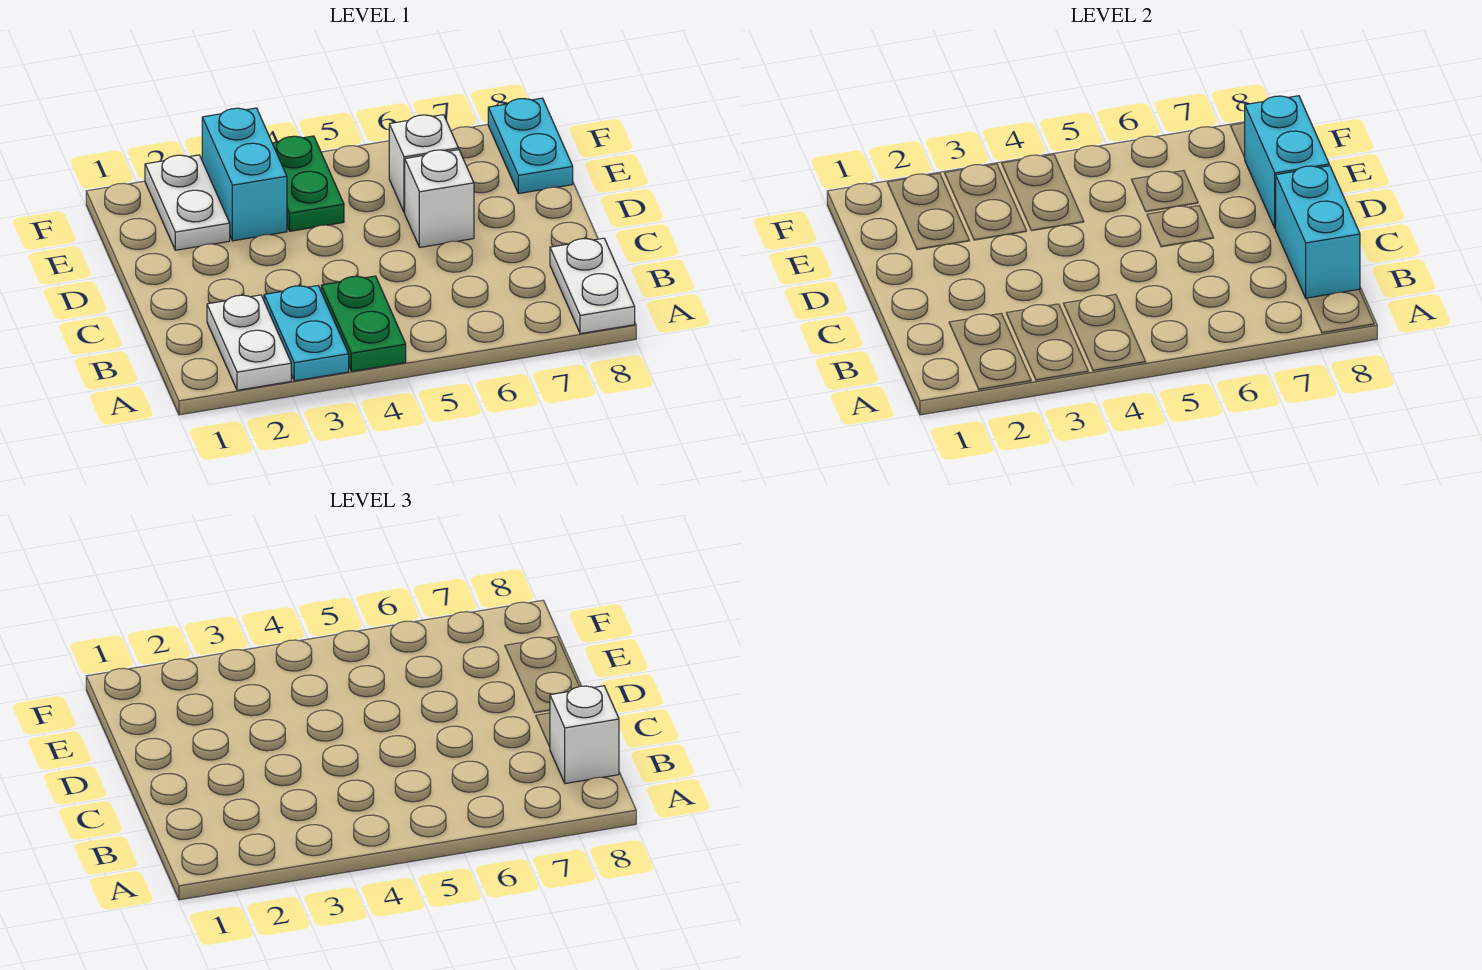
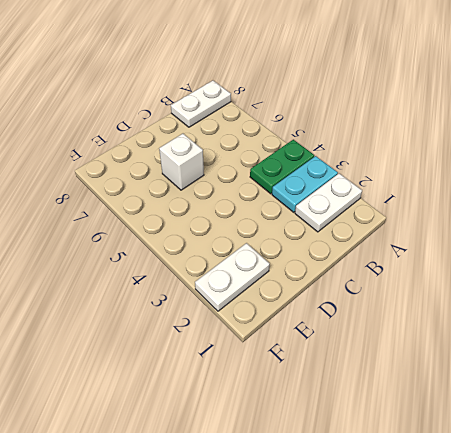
none -> cyan 1x2 brick [202,108,287,241]
none -> green 1x2 plate [272,136,344,231]
none -> white 1x1 brick [389,115,458,212]

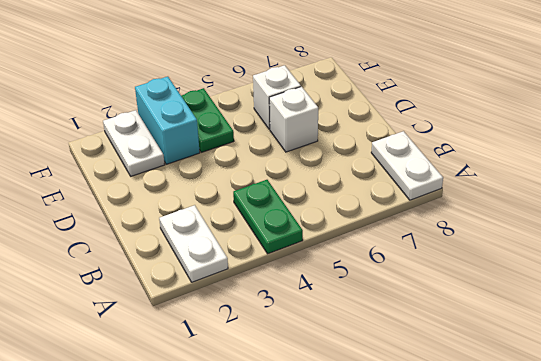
none -> cyan 1x2 plate [264,286,349,381]
none -> cyan 1x2 plate [488,98,573,194]
none -> cyan 1x2 brick [1276,166,1360,299]

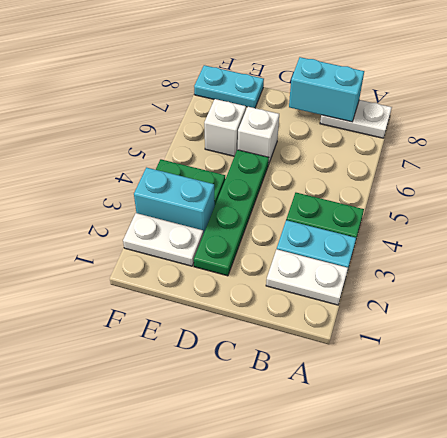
green 1x4 plate [194,150,269,276] -> none
none -> cyan 1x2 brick [1245,96,1329,229]
none -> white 1x1 brick [550,686,619,784]

